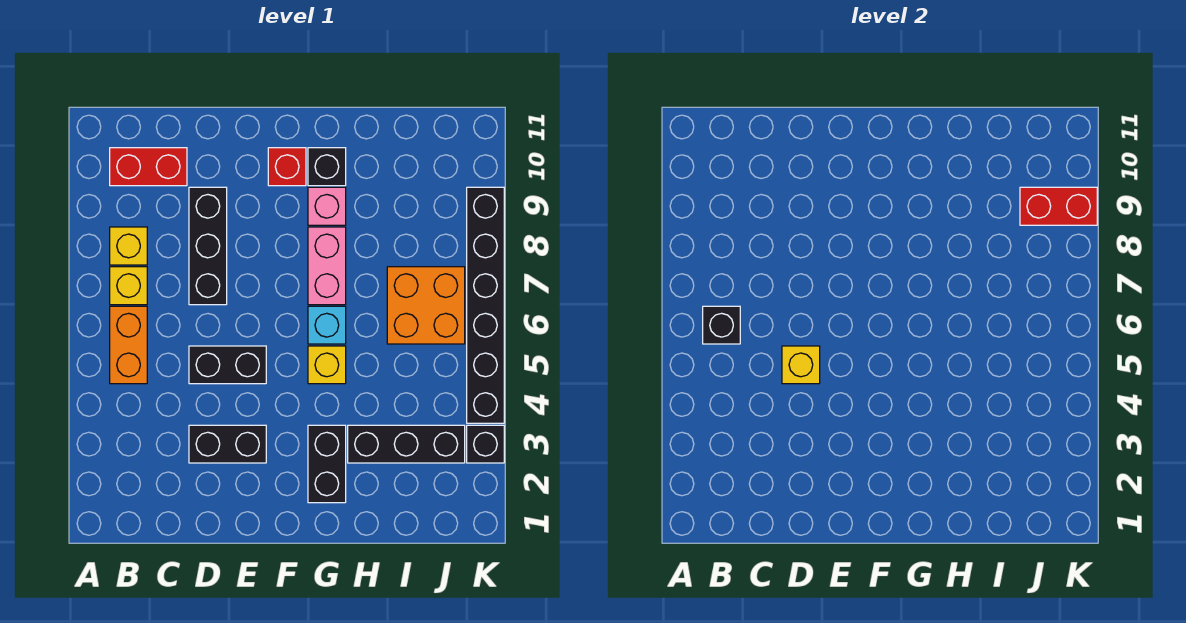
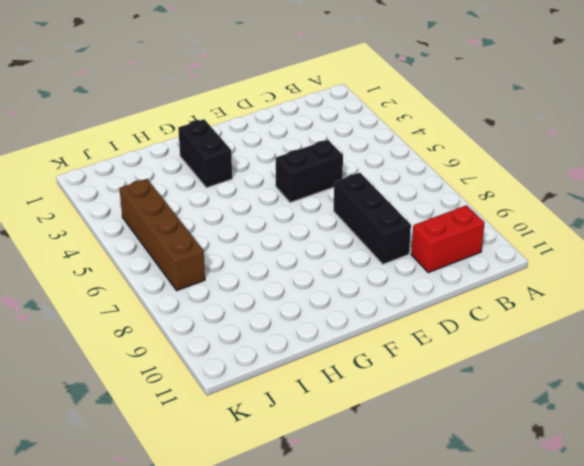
brown 1x4 brick [119,179,205,290] -> orange 2x2 brick [387,267,465,344]
none -> orange 1x2 brick [110,306,147,384]
none -> yellow 1x1 brick [110,267,147,305]
none -> yellow 1x1 brick [110,227,147,265]

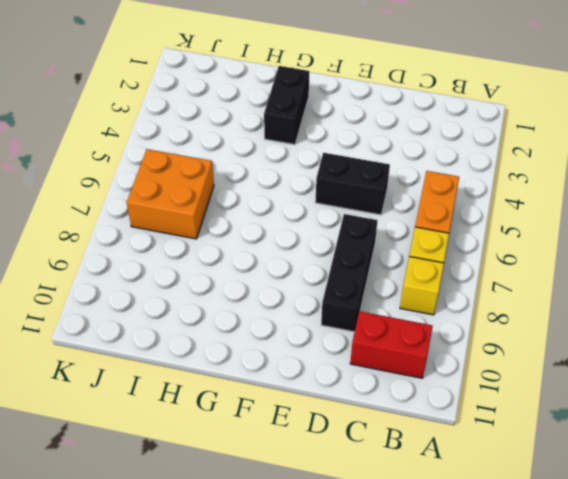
none -> black 1x2 brick [189,425,266,463]
none -> red 1x1 brick [268,148,306,186]
none -> yellow 1x1 brick [308,346,346,384]

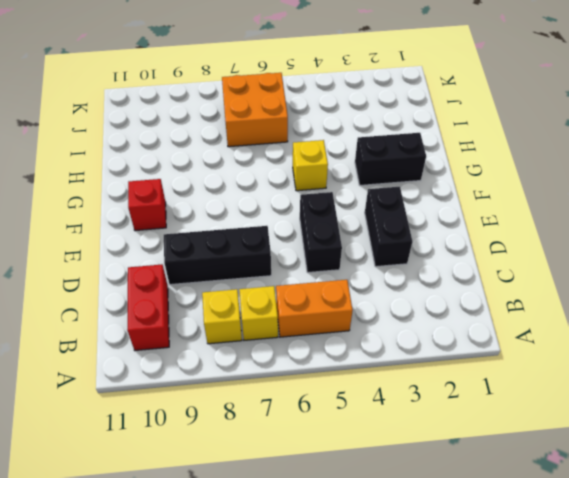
none -> cyan 1x1 brick [308,306,346,344]
none -> pink 1x2 brick [308,227,346,305]
none -> pink 1x1 brick [308,187,346,225]

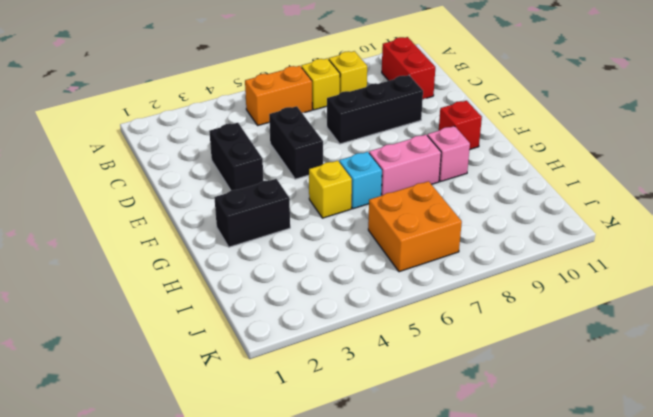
none -> black 1x1 brick [308,148,346,186]
none -> black 1x3 brick [348,425,465,463]
none -> black 1x1 brick [467,425,504,463]

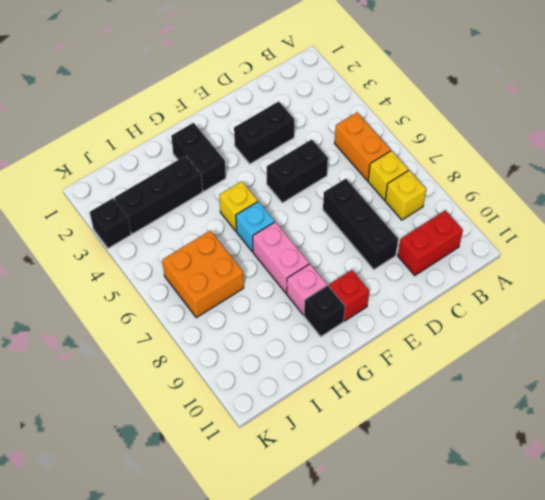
none -> black 1x6 brick [467,187,504,423]
none -> black 1x1 brick [703,306,740,344]
none -> yellow 1x1 brick [782,346,820,384]

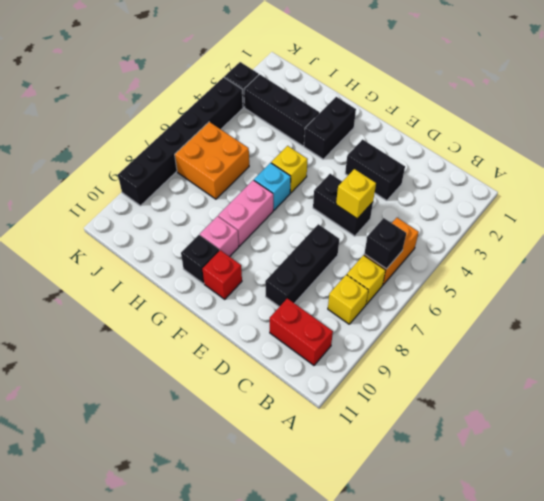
none -> red 1x2 brick [1020,187,1097,225]

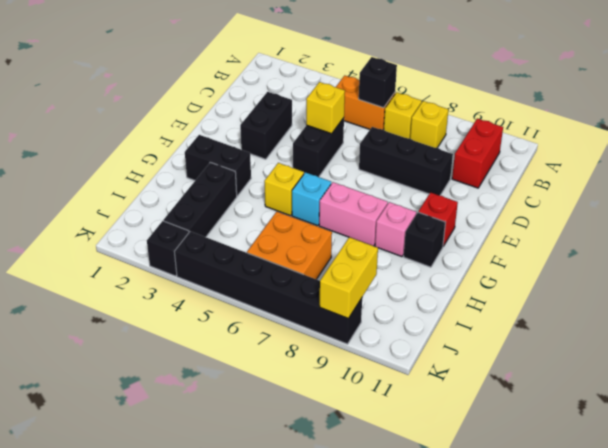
yellow 1x2 brick [320,237,378,319] -> red 1x2 brick [1020,187,1097,225]

